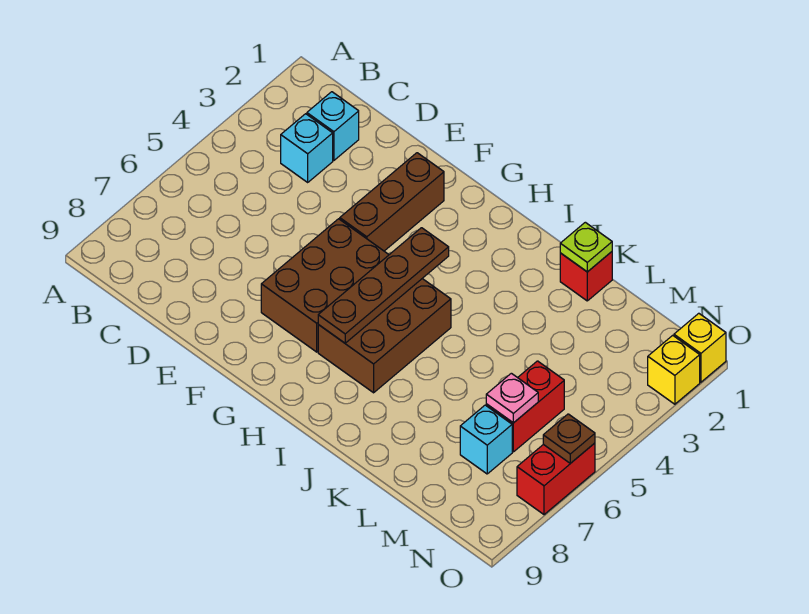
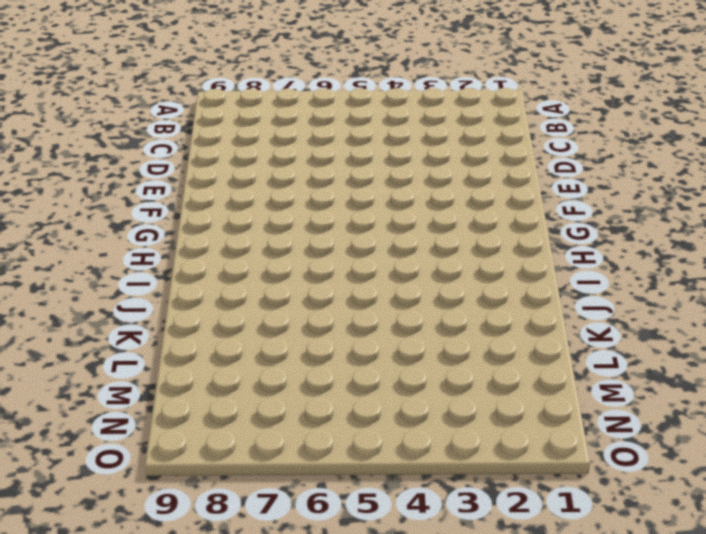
none -> cyan 1x1 brick [307,92,359,160]
none -> cyan 1x1 brick [281,114,333,182]
none -> brown 1x3 brick [340,153,444,251]

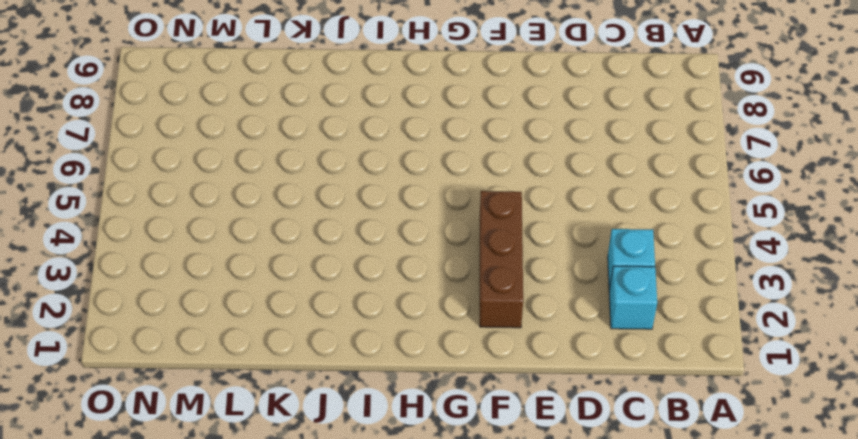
none -> brown 2x3 brick [261,219,389,352]
none -> brown 2x3 brick [318,279,451,393]
none -> red 1x1 brick [560,252,612,301]

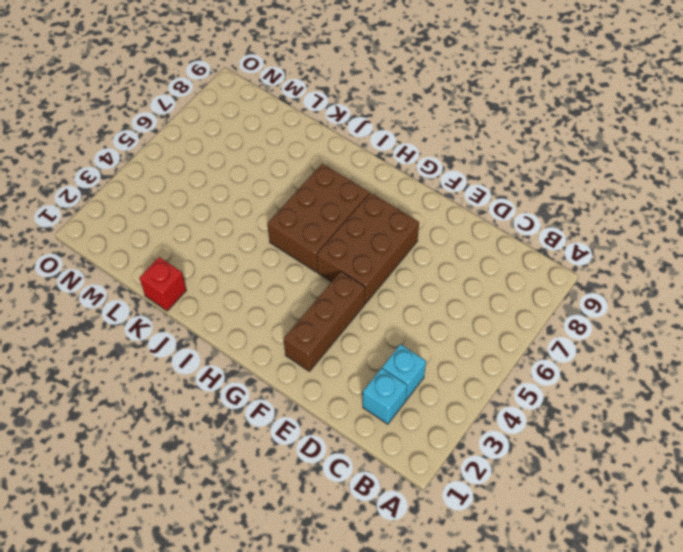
none -> red 1x2 brick [486,361,564,452]
none -> cyan 1x1 brick [460,405,512,474]
none -> yellow 1x1 brick [674,313,726,382]

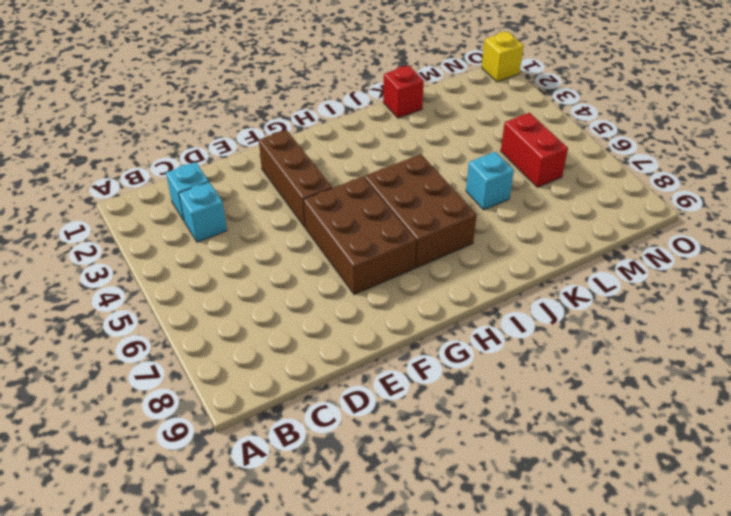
cyan 1x1 brick [466,152,514,210] -> cyan 1x1 brick moved to [460,405,512,474]
none -> yellow 1x1 brick [648,335,700,404]
none -> red 1x2 brick [517,443,595,515]
none -> brown 1x4 plate [318,228,449,343]

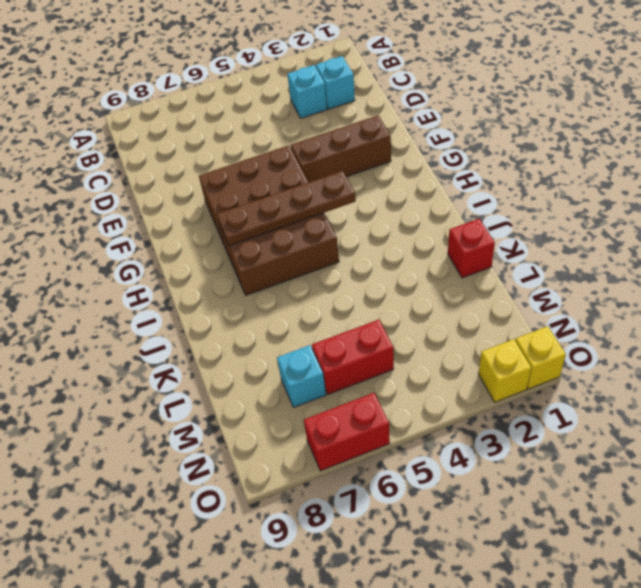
none -> lime 1x1 plate [560,222,612,272]
none -> pink 1x1 plate [486,373,538,423]
none -> brown 1x1 plate [543,414,595,463]

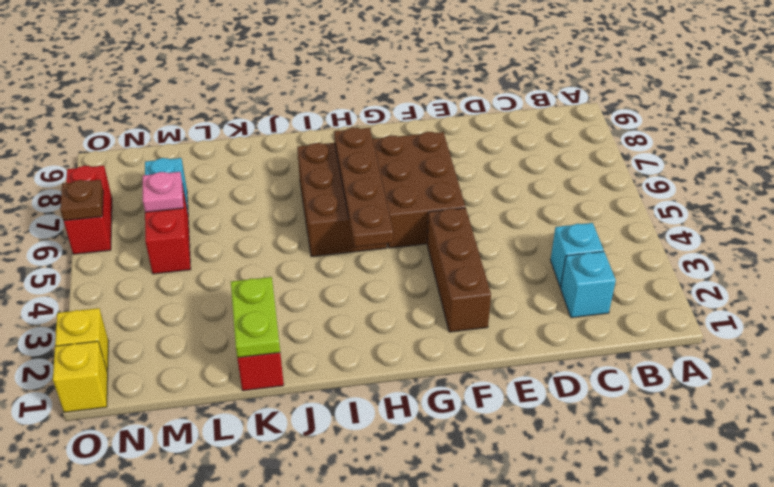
lime 1x2 plate [231,277,280,358] -> lime 1x1 plate [560,222,612,272]

